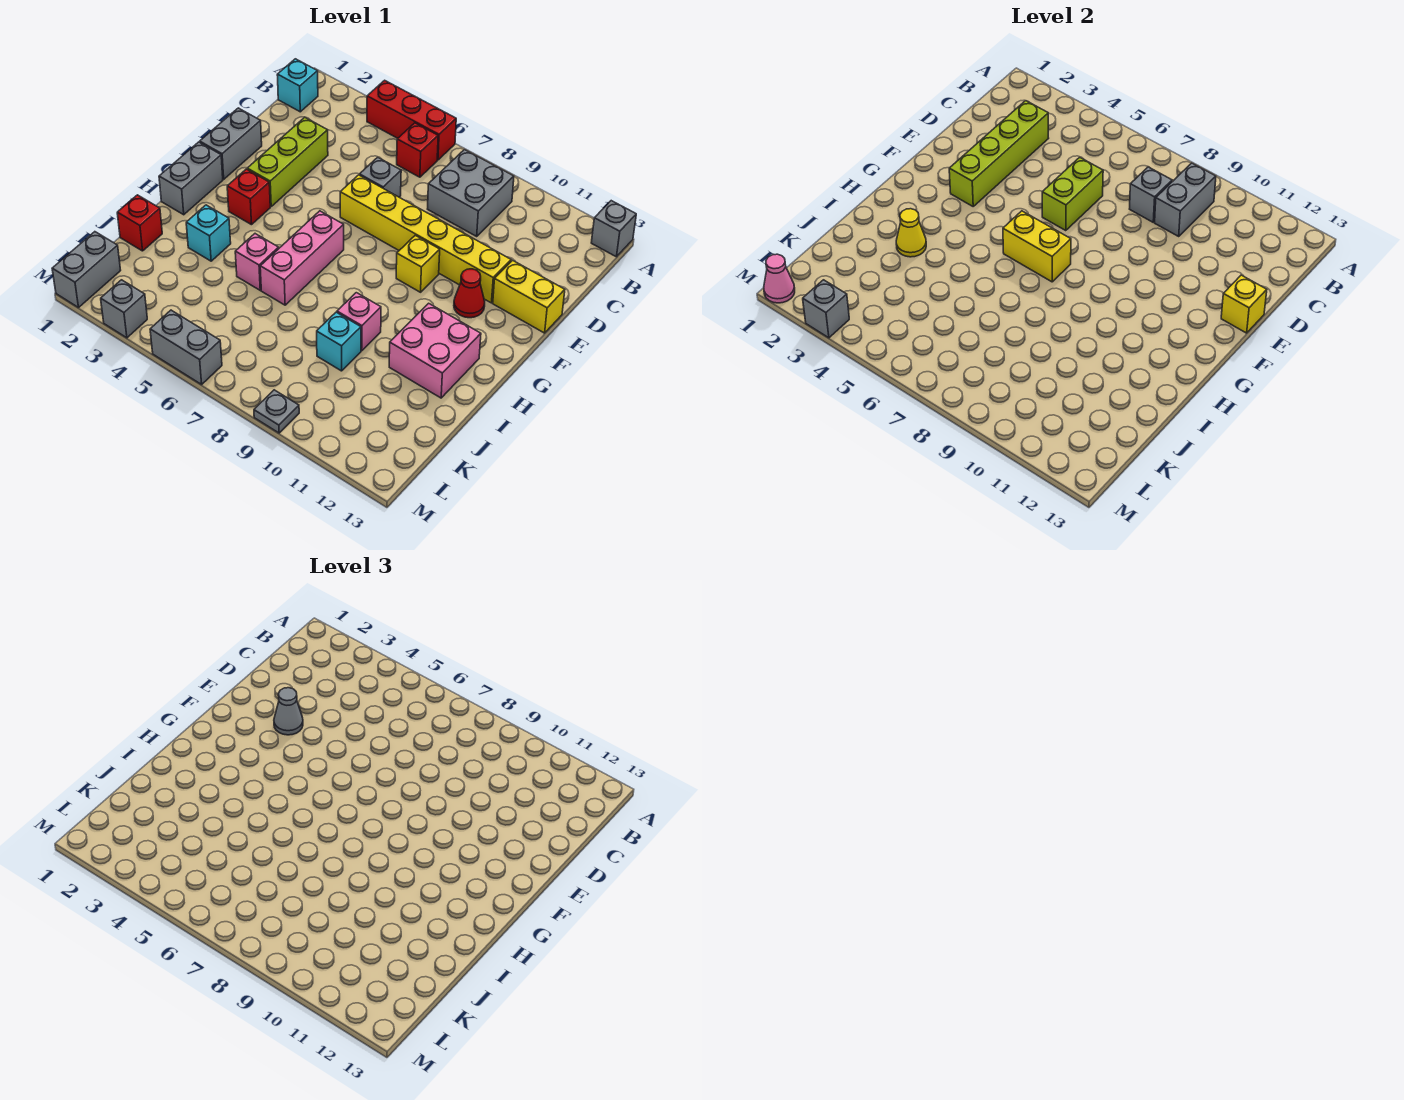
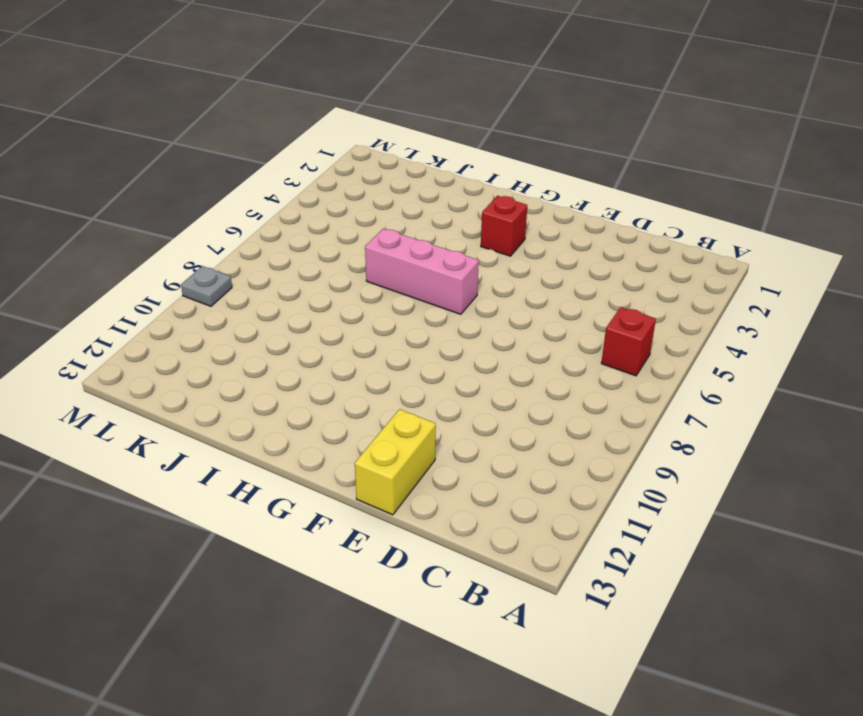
none -> red 1x3 brick [367,80,456,160]
none -> grey 1x1 brick [591,201,636,257]
none -> cyan 1x1 brick [277,59,318,112]
none -> grey 2x2 brick [428,149,514,236]

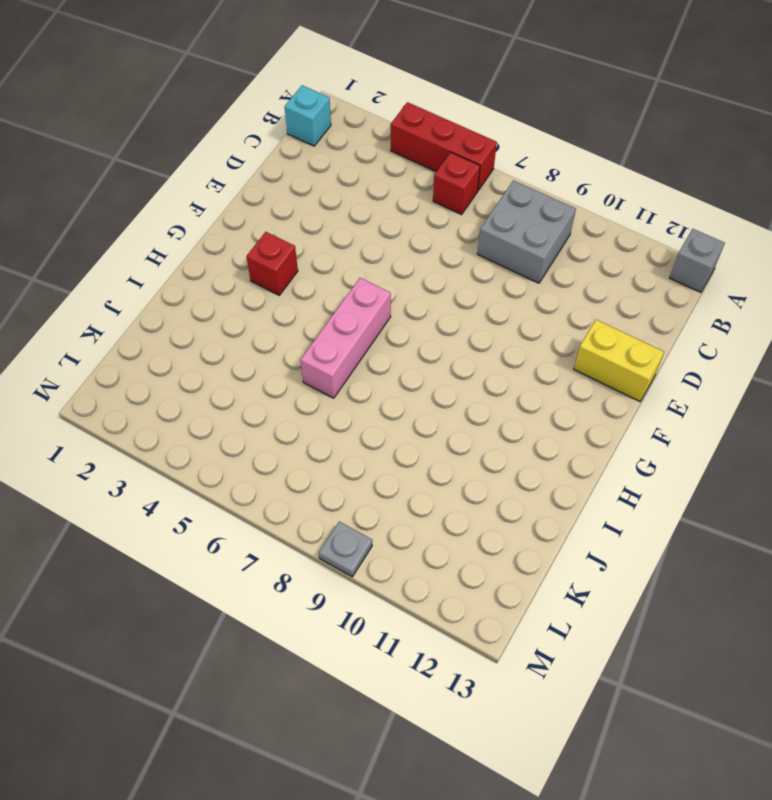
none -> lime 1x3 brick [247,117,328,206]
none -> grey 1x1 brick [360,157,401,197]
none -> grey 1x2 brick [200,108,262,179]
none -> yellow 1x6 brick [340,175,511,303]

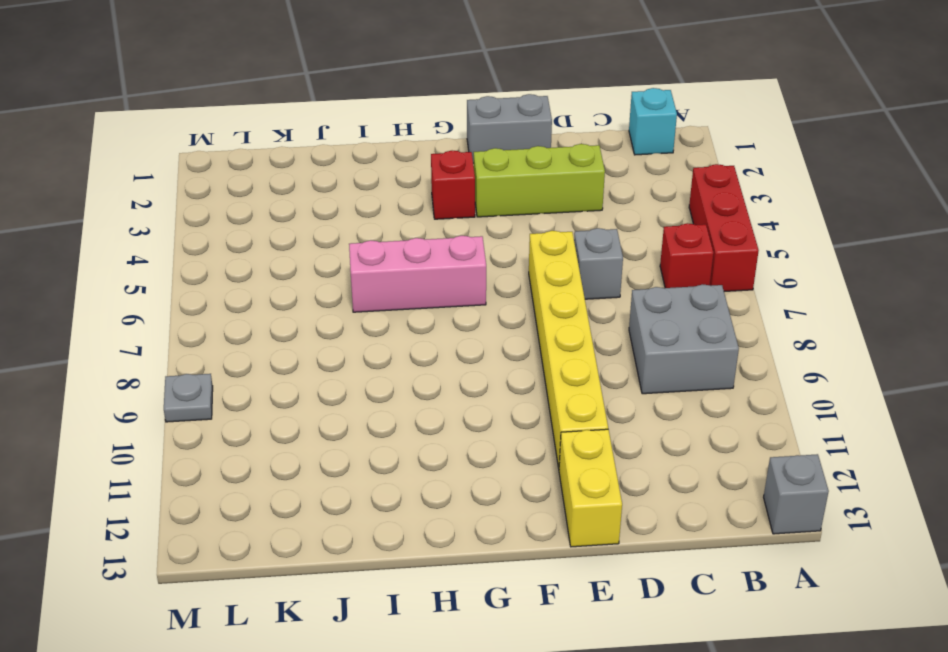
none -> yellow 1x1 brick [396,235,440,292]
none -> red 1x1 cone [454,269,485,318]
none -> grey 1x2 brick [159,142,223,215]
none -> pink 2x2 brick [389,303,481,398]

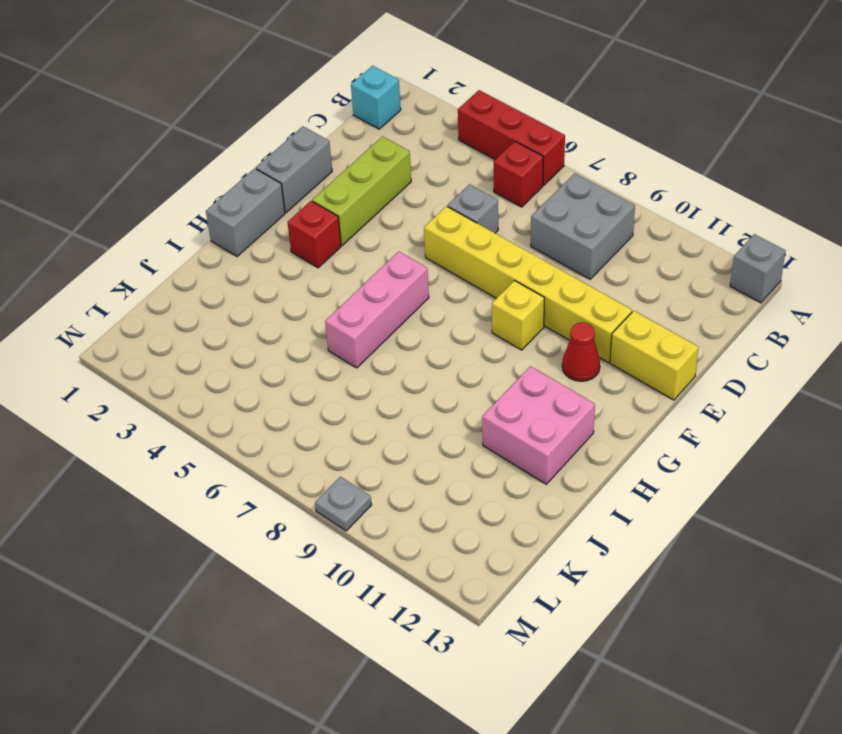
none -> cyan 1x1 brick [186,205,231,261]
none -> pink 1x1 brick [235,234,279,290]
none -> pink 1x1 brick [337,293,381,351]
none -> red 1x1 brick [117,195,162,251]

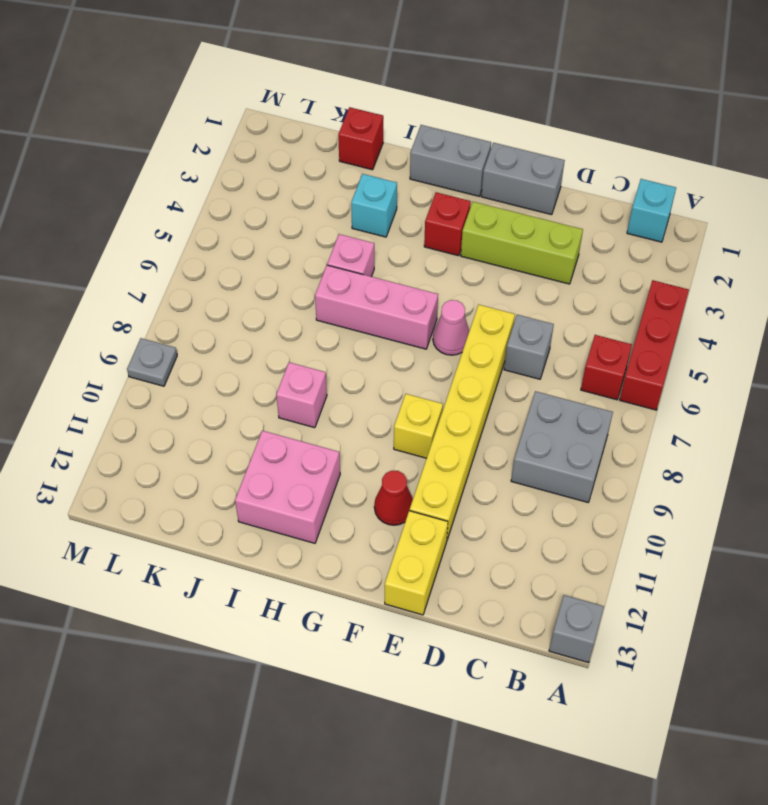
pink 1x1 cone [433,300,469,355] -> pink 1x1 cone moved to [764,254,795,303]
none -> cyan 1x1 brick [317,312,361,371]
none -> grey 1x2 brick [52,232,121,308]
none -> grey 1x1 brick [101,280,147,338]
none -> grey 1x2 brick [150,310,222,384]

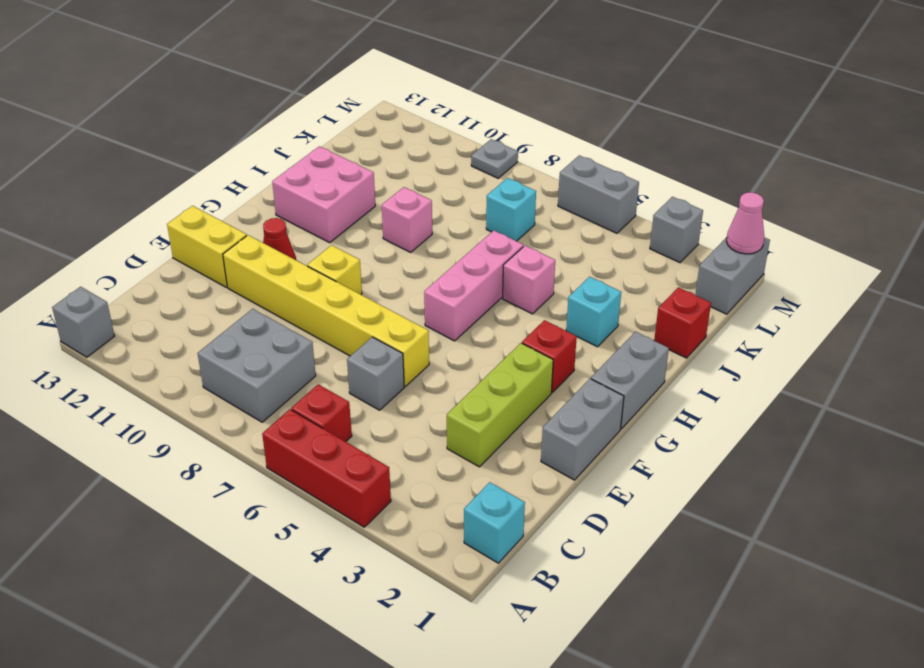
cyan 1x1 brick [486,178,536,241] -> cyan 1x1 brick moved to [317,312,361,371]
none -> grey 1x2 brick [1155,163,1216,236]
none -> lime 1x4 brick [949,101,1049,206]
none -> grey 1x1 brick [1130,167,1172,222]
none -> lime 1x2 brick [1042,157,1103,231]

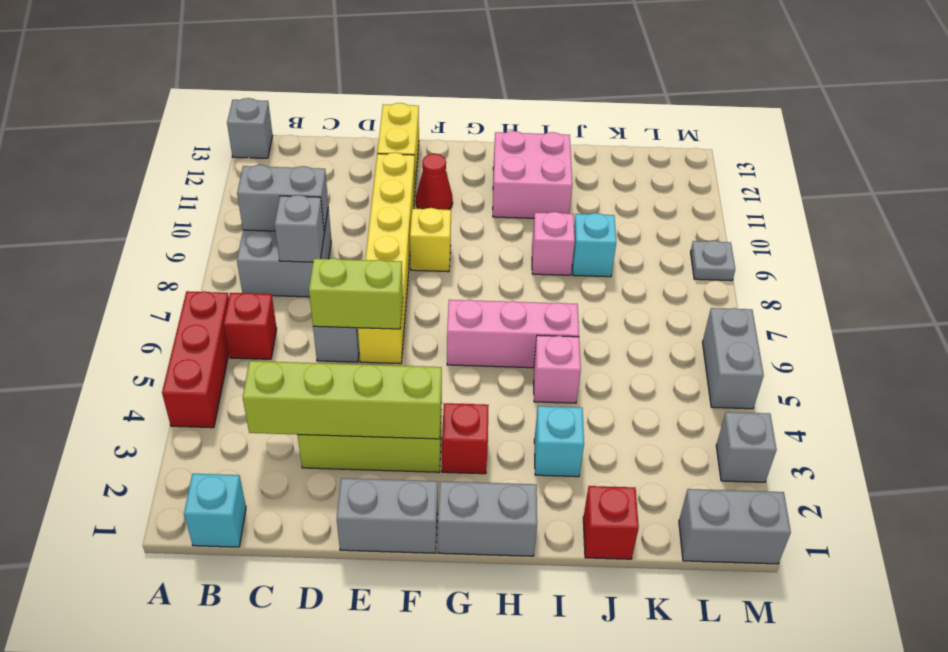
none -> yellow 1x1 brick [1221,275,1267,333]
none -> yellow 1x2 brick [1003,211,1071,282]
none -> yellow 1x1 cone [896,209,926,257]
none -> pink 1x1 cone [764,254,795,303]

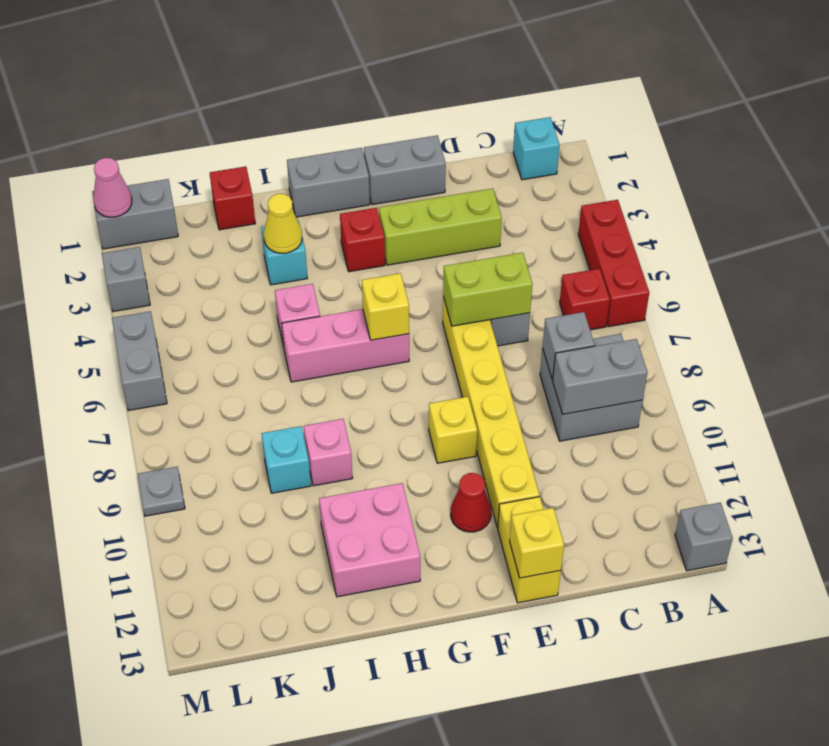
yellow 1x1 brick [362,273,409,340] -> yellow 1x2 brick [1003,211,1071,282]
none -> lime 1x4 brick [949,101,1049,206]
none -> grey 1x1 brick [803,280,849,338]
none -> grey 1x1 cone [274,688,303,735]

